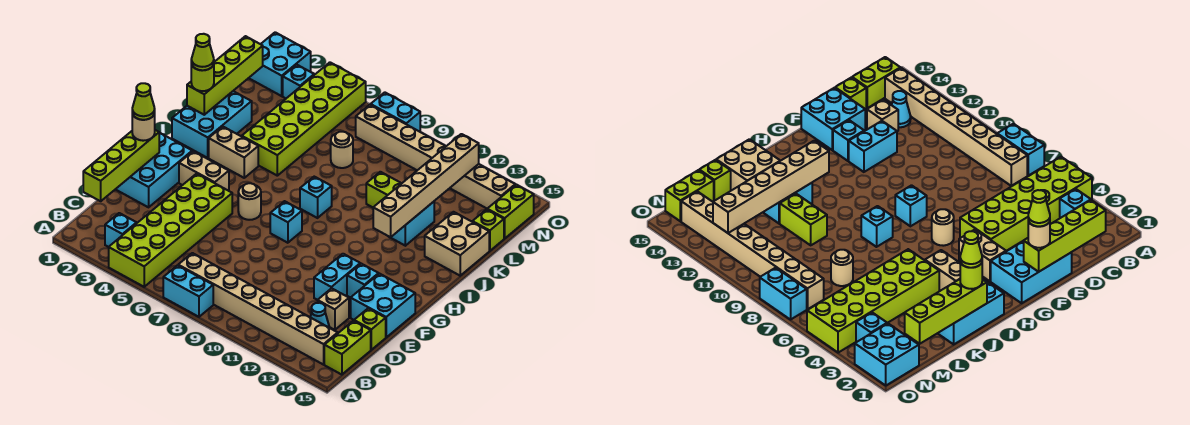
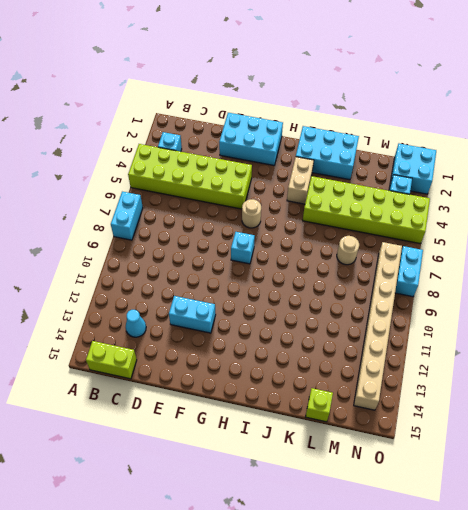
none -> tan 1x8 brick [178,253,338,365]
none -> tan 1x1 brick [318,288,349,330]
none -> lime 1x1 brick [354,308,386,350]
none -> cyan 2x2 brick [351,274,415,337]

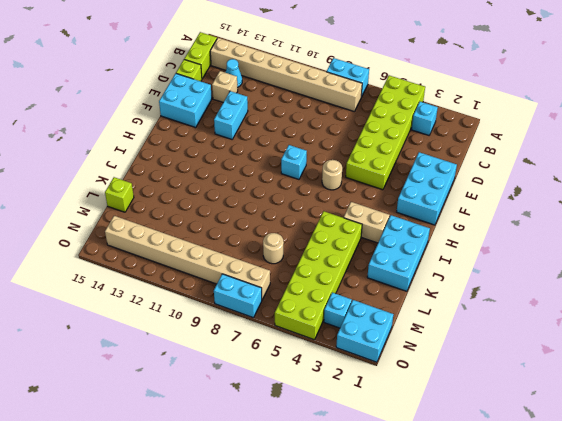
none -> cyan 1x1 brick [347,264,379,298]
none -> tan 1x2 brick [179,151,229,191]
none -> cyan 1x1 brick [300,177,332,218]
none -> cyan 1x2 brick [390,202,434,246]

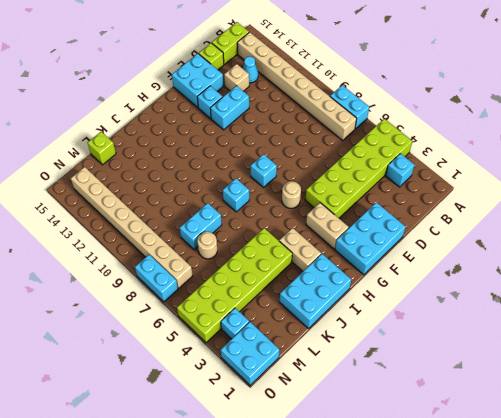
cyan 1x2 brick [180,203,222,249] -> cyan 1x2 brick moved to [390,202,434,246]
none -> tan 2x2 brick [425,212,489,276]
none -> lime 1x2 brick [366,172,402,207]
none -> lime 1x2 brick [487,185,534,239]
none -> lime 1x4 brick [83,130,159,201]

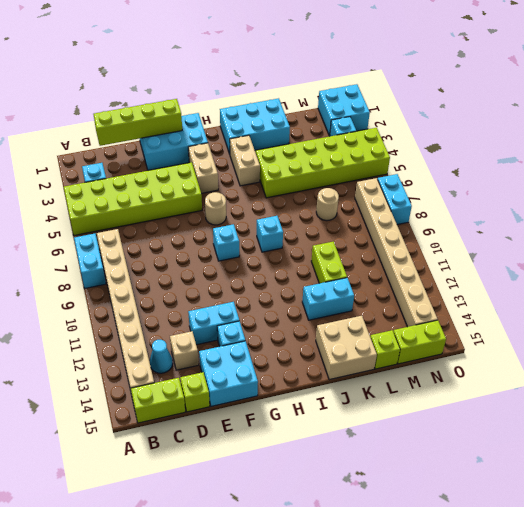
none -> tan 1x6 brick [373,134,479,237]
none -> lime 1x4 brick [187,36,263,115]
none -> tan 1x1 round brick [132,114,155,141]
none -> lime 1x1 round brick [191,63,214,91]

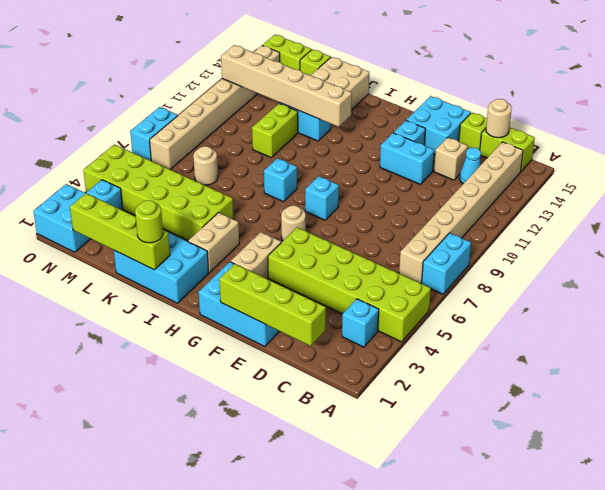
tan 1x1 round brick [486,99,512,138] -> tan 1x1 round brick moved to [132,114,155,141]
none -> lime 1x1 cone [132,83,155,120]
none -> lime 1x1 cone [191,34,214,70]

